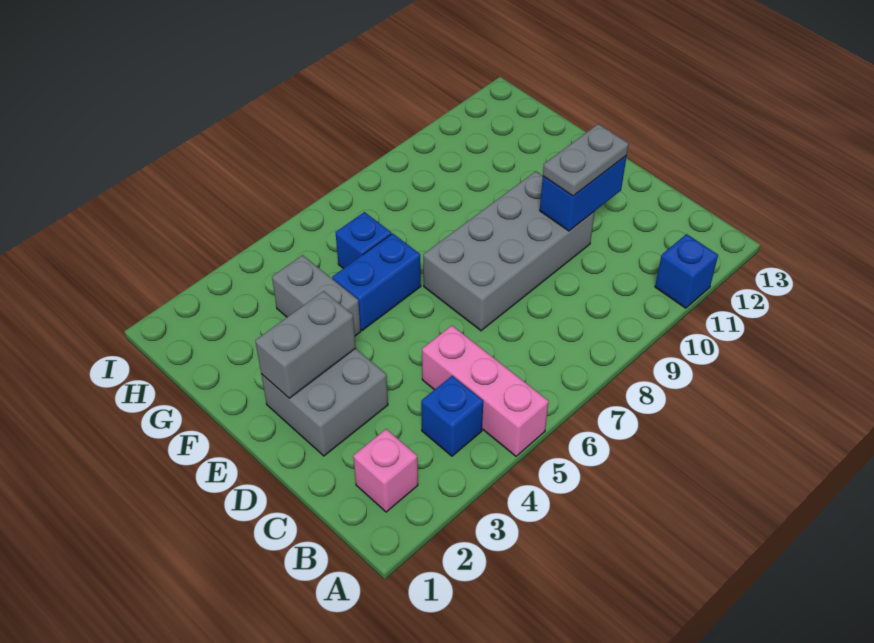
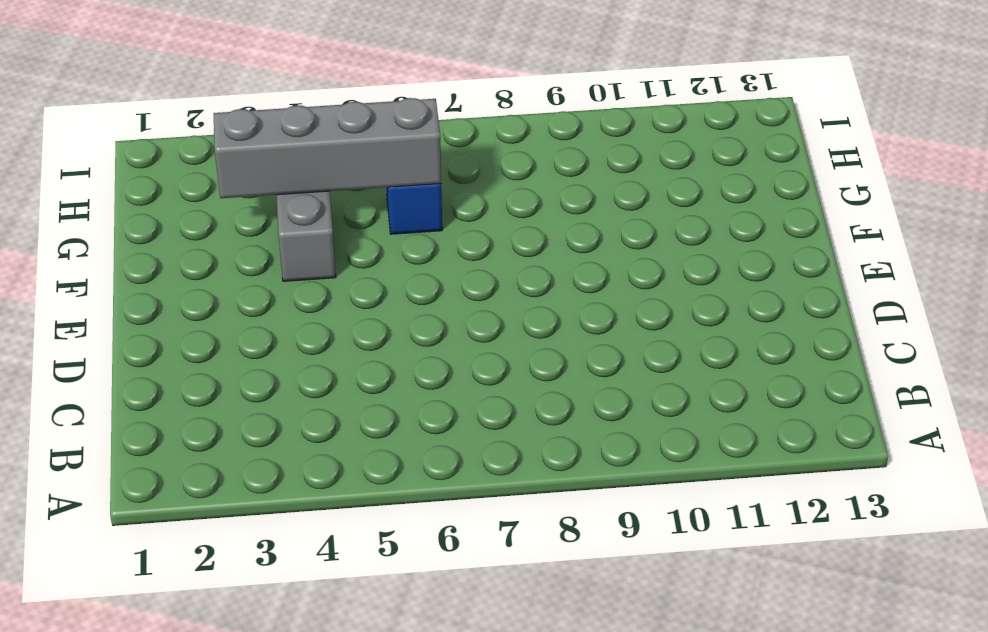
grey 1x4 brick [214,98,441,198] -> none
none -> pink 1x3 brick [422,326,549,456]
none -> blue 1x1 brick [655,234,718,308]
none -> pink 1x1 brick [353,429,418,512]

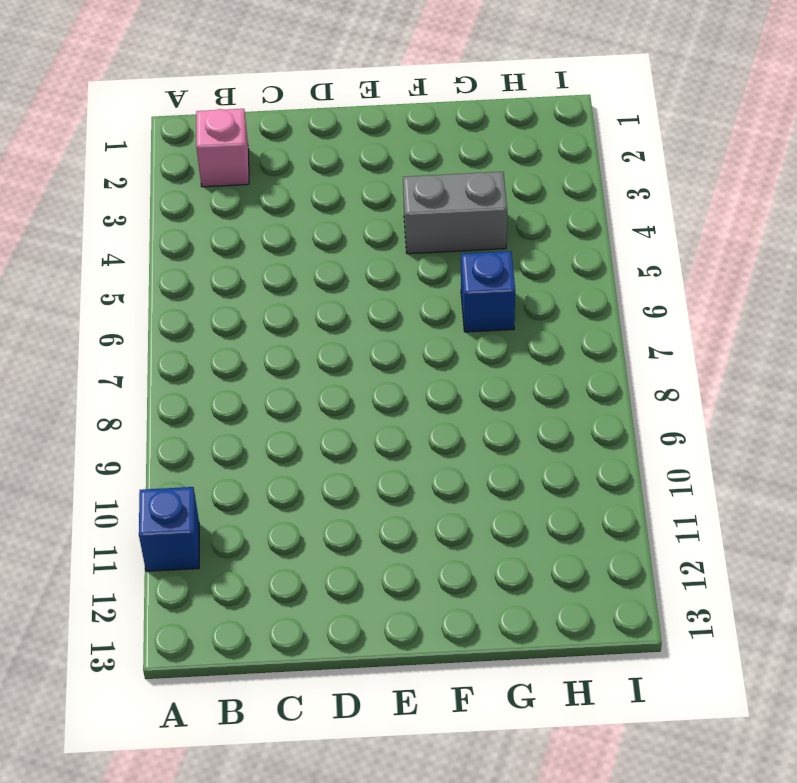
none -> pink 1x3 brick [422,326,549,456]
none -> blue 1x1 brick [421,376,483,456]
none -> grey 2x2 brick [261,348,388,456]

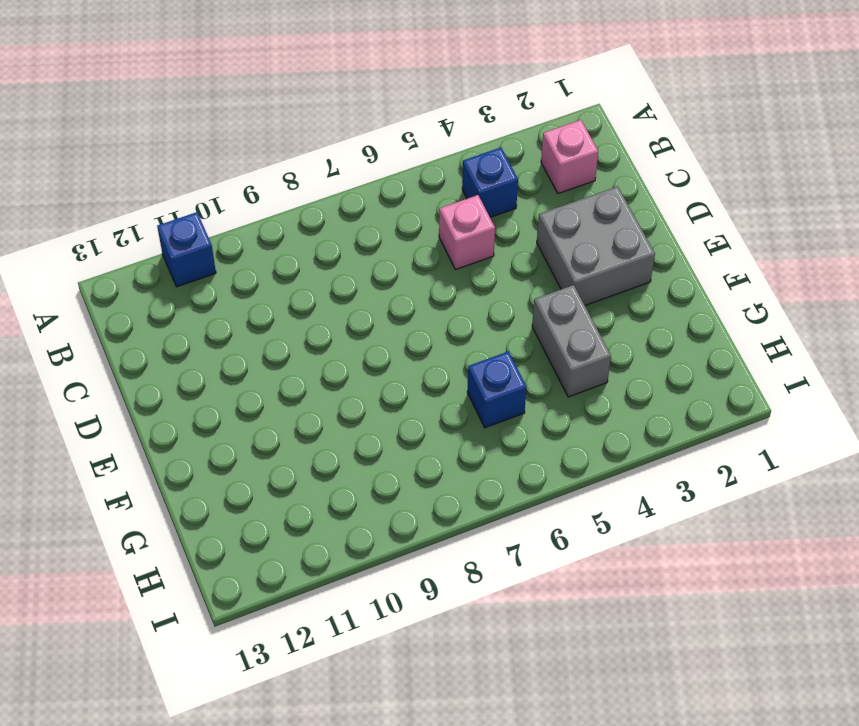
pink 1x1 brick [439,195,495,270] -> pink 1x3 brick [422,326,549,456]
none -> grey 2x4 brick [423,171,595,331]
none -> blue 1x2 brick [332,233,421,330]
none -> blue 1x2 brick [540,156,627,231]

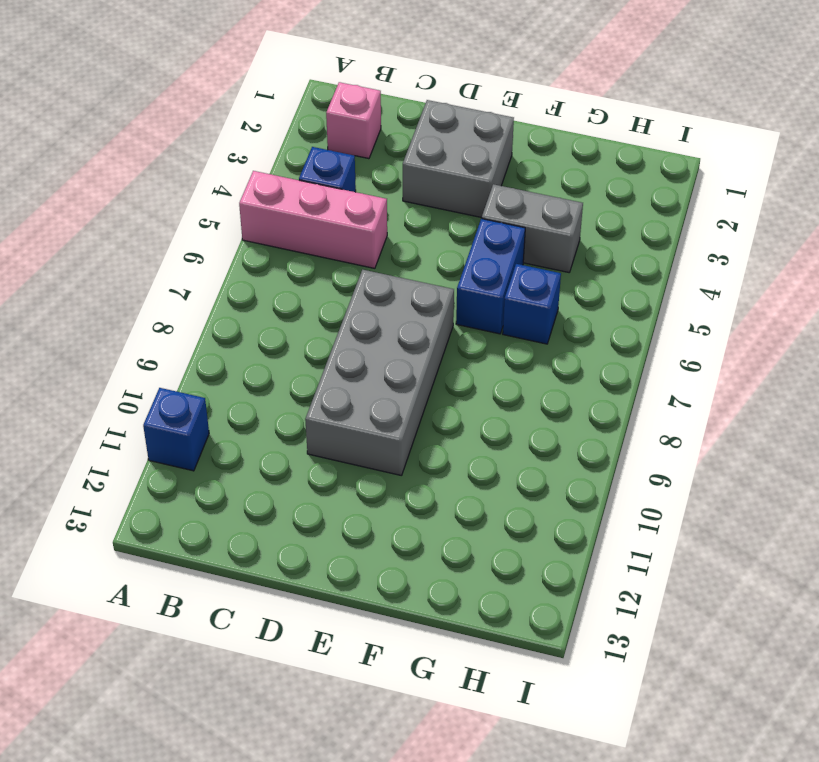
none -> blue 1x2 brick [540,156,627,231]
none -> grey 1x2 brick [255,291,356,398]
none -> grey 1x2 plate [543,124,629,196]

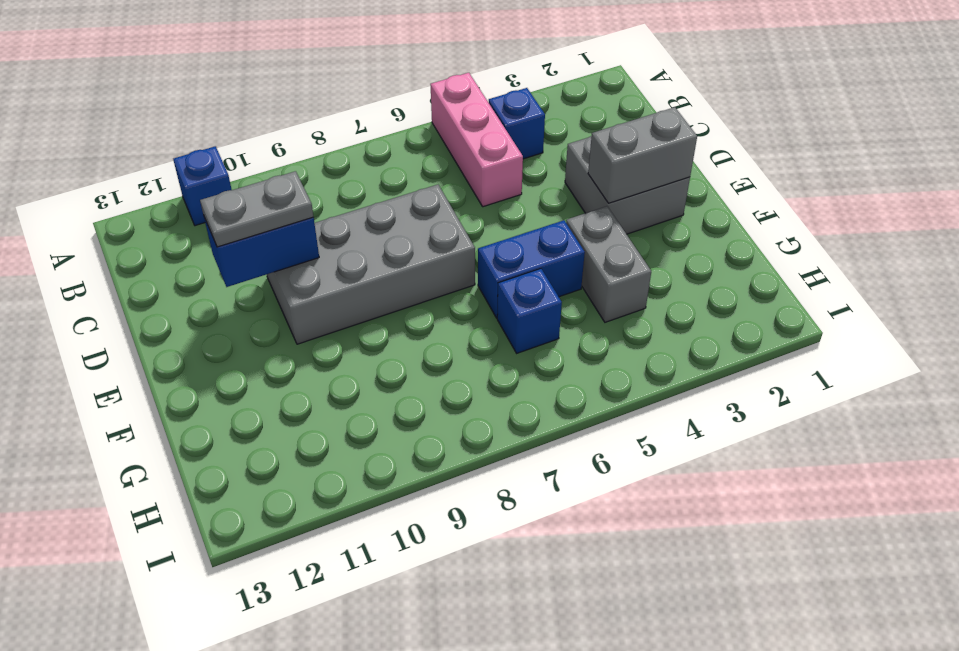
none -> pink 1x1 brick [353,429,418,512]

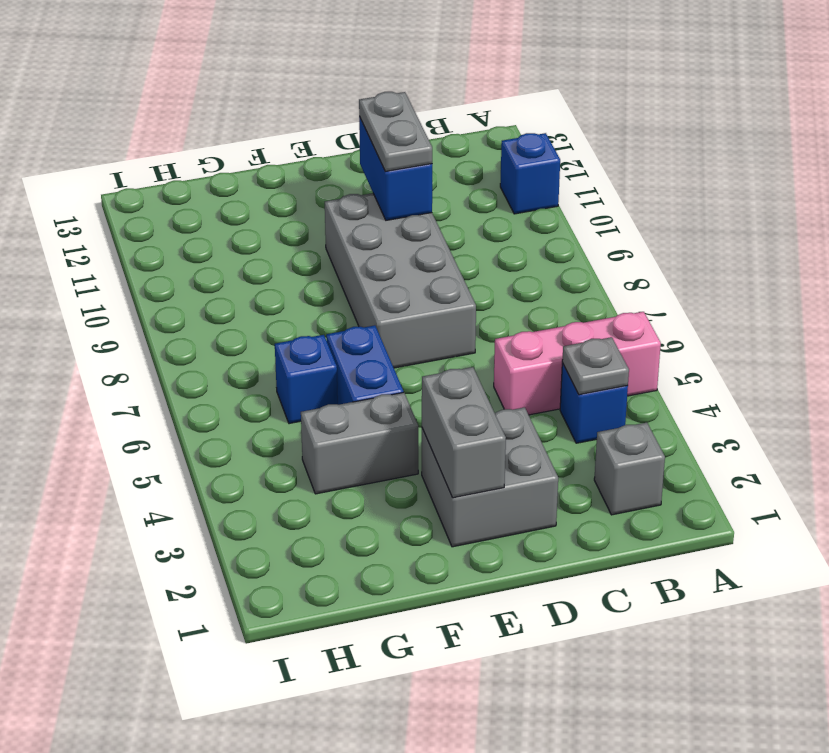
grey 1x1 brick [594,423,665,515] -> pink 1x1 brick [353,429,418,512]
grey 1x1 plate [562,337,629,395] -> none

